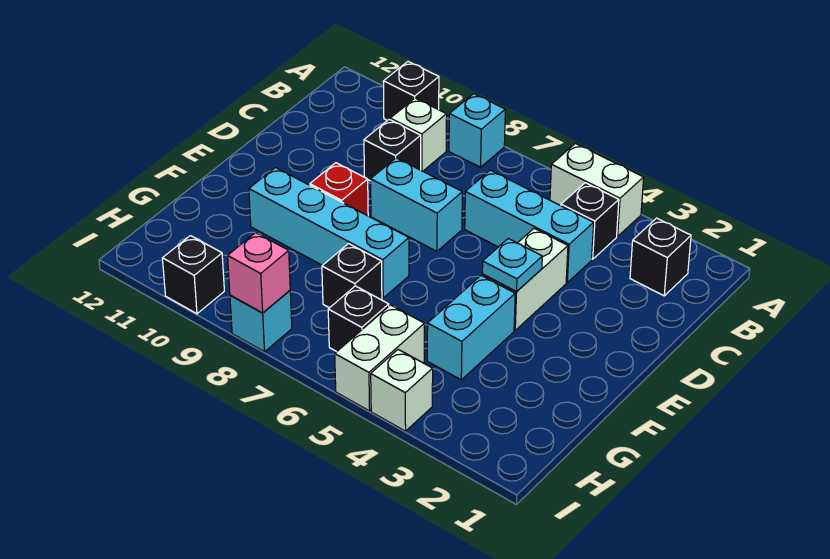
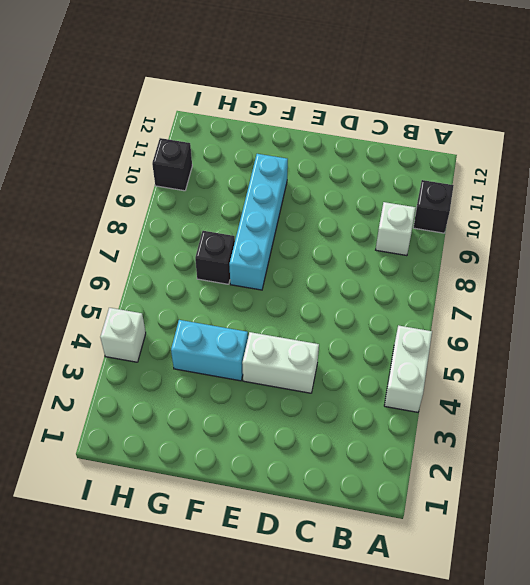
none -> cyan 1x1 brick [449,94,505,167]
none -> black 1x1 brick [630,218,691,296]
none -> black 1x1 brick [561,183,619,259]

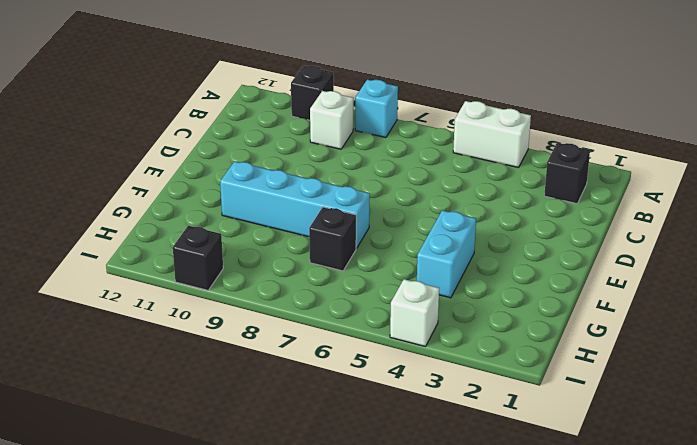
none -> black 1x1 brick [561,183,619,259]
none -> cyan 1x3 brick [465,170,594,282]
none -> black 1x1 brick [364,119,421,181]

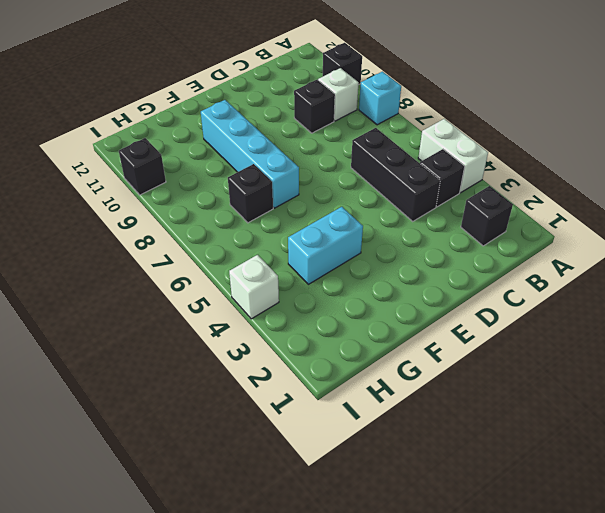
black 1x3 brick [351,128,440,222] -> cyan 1x3 brick [465,170,594,282]
none -> white 1x2 brick [482,228,568,330]
none -> cyan 1x2 brick [371,158,462,251]
none -> red 1x1 brick [310,163,368,216]

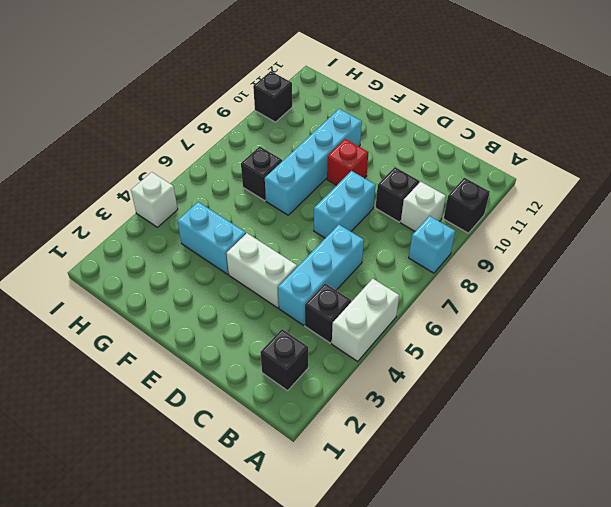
none -> white 1x2 brick [335,305,424,411]
none -> black 1x1 brick [328,286,389,352]
none -> cyan 1x1 brick [230,291,292,352]

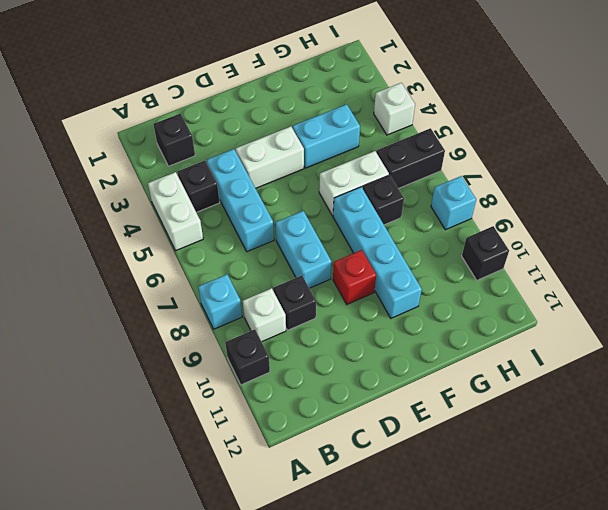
white 1x2 brick [319,151,389,216] -> white 1x2 brick moved to [335,305,424,411]
black 1x2 brick [376,128,445,189] -> black 1x1 brick [328,286,389,352]
none -> cyan 1x1 plate [482,239,542,291]
none -> pink 1x1 brick [228,233,290,313]

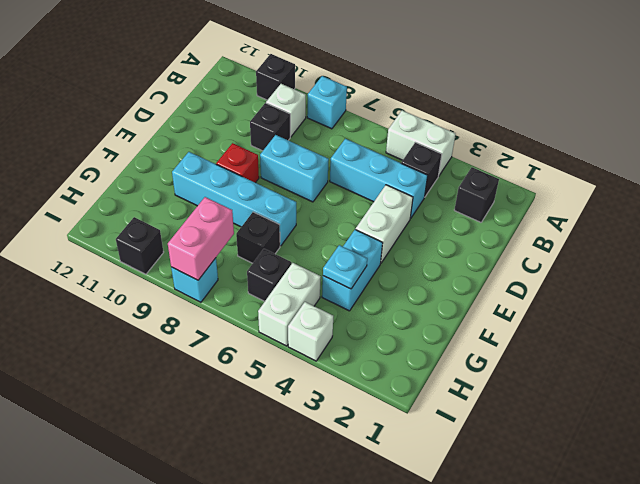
cyan 1x1 plate [323,245,367,289] -> cyan 1x1 plate moved to [482,239,542,291]
pink 1x2 brick [168,197,234,280] -> pink 1x1 brick [228,233,290,313]

